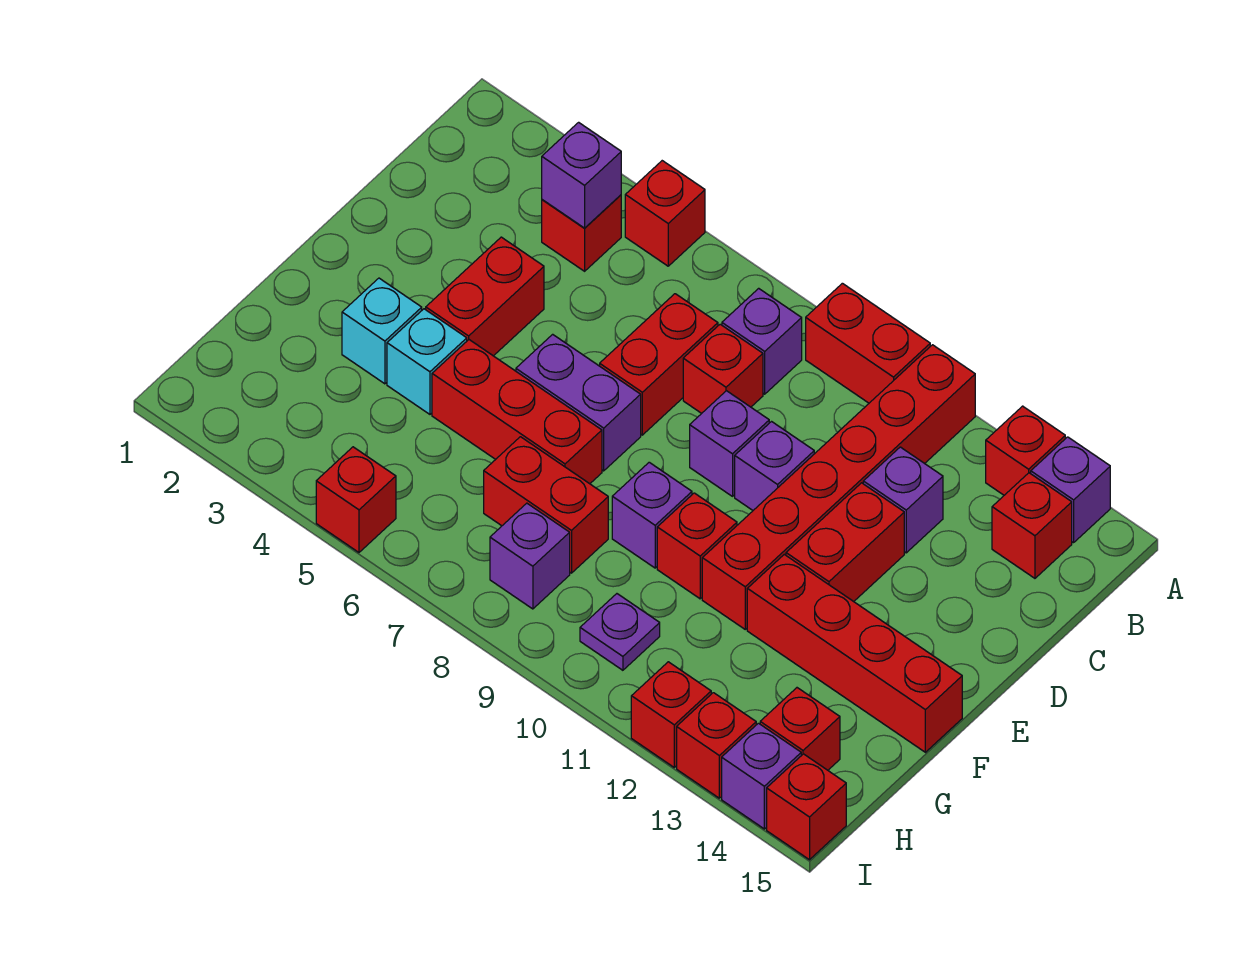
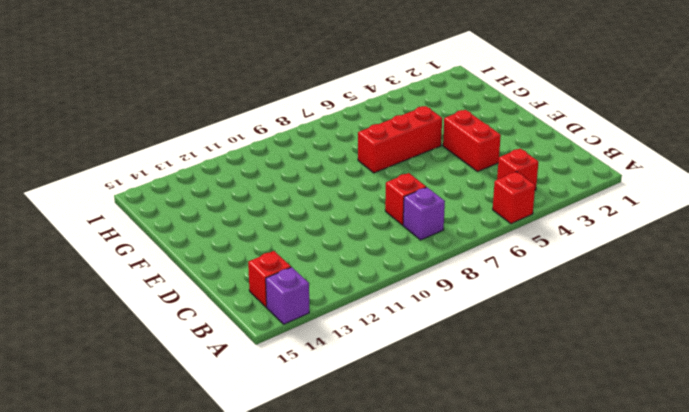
none -> red 1x2 brick [806,283,930,403]
none -> red 1x6 brick [702,345,975,629]
none -> red 1x1 brick [986,406,1065,495]
none -> red 1x2 brick [600,294,718,435]

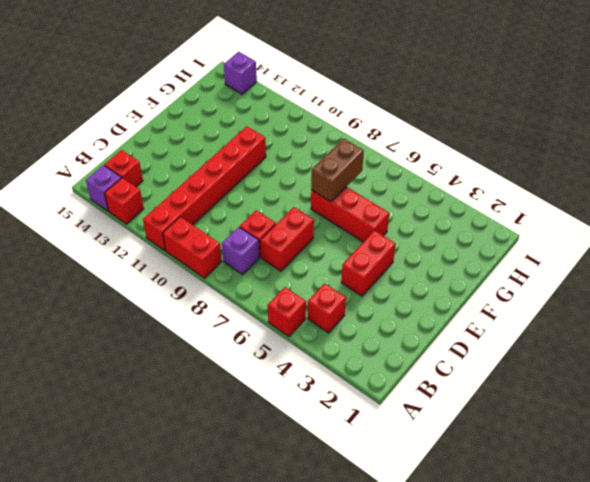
brown 1x2 brick [311,139,364,202] -> none
none -> purple 1x1 brick [863,447,943,553]
none -> purple 1x1 brick [690,391,769,496]
none -> purple 1x1 brick [735,422,814,510]
none -> red 1x2 brick [786,483,904,602]

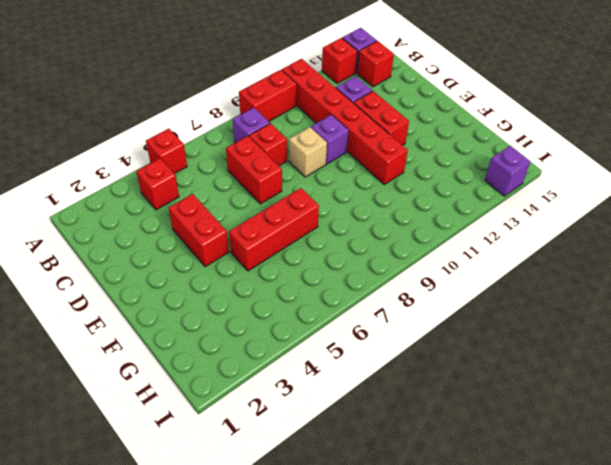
tan 1x1 brick [289,127,327,177] -> purple 1x1 brick [690,391,769,496]
none -> purple 1x2 brick [516,334,641,471]
none -> cyan 1x1 brick [342,278,422,384]
none -> cyan 1x1 brick [387,309,467,414]
none -> purple 1x1 brick [612,462,692,568]

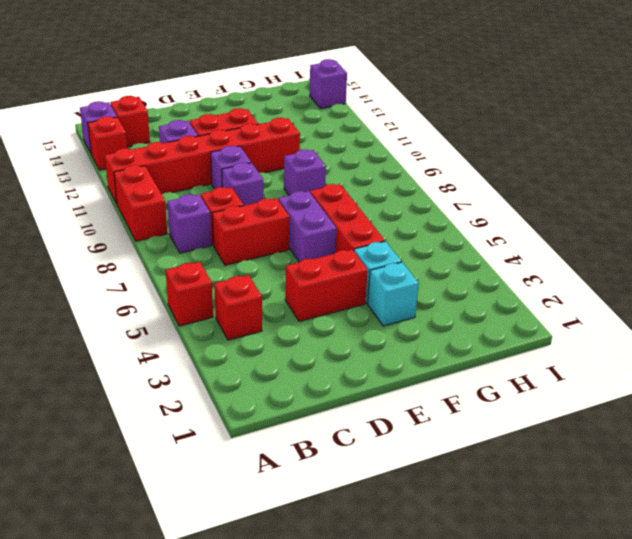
none -> red 1x1 brick [657,493,737,599]
none -> red 1x4 brick [747,554,962,752]
none -> red 1x2 brick [484,437,608,573]
none -> purple 1x1 brick [490,503,570,609]

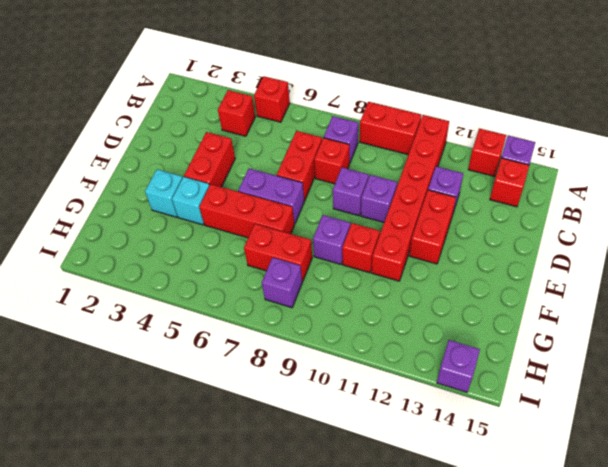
none -> red 1x4 brick [747,554,962,752]
none -> purple 1x1 plate [580,594,660,670]
none -> red 1x1 brick [760,688,840,770]
none -> red 1x1 brick [316,447,396,552]

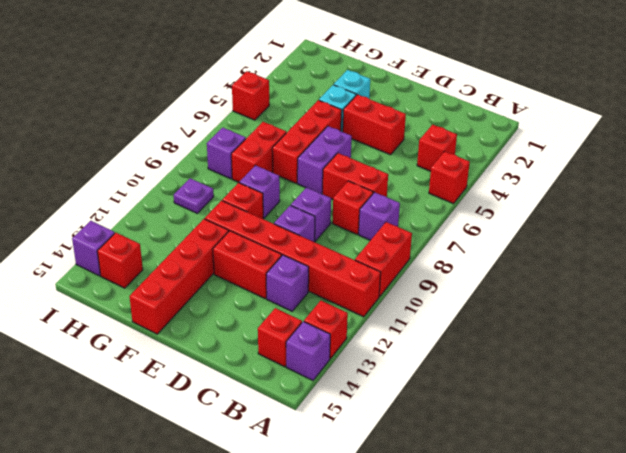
none -> red 1x1 brick [631,662,711,767]
none -> red 1x1 brick [677,693,756,798]
none -> red 1x1 brick [767,754,846,860]
none -> purple 1x1 brick [542,122,621,228]

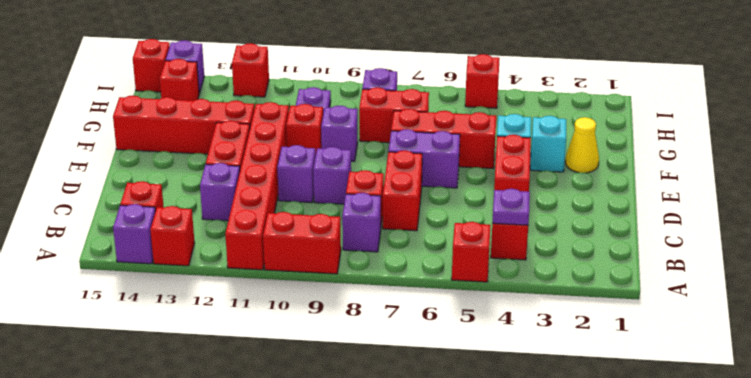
purple 1x1 plate [492,189,530,225] -> purple 1x1 brick [542,122,621,228]
yellow 1x1 cone [565,117,599,173] -> none
none -> red 1x1 brick [677,693,756,798]

